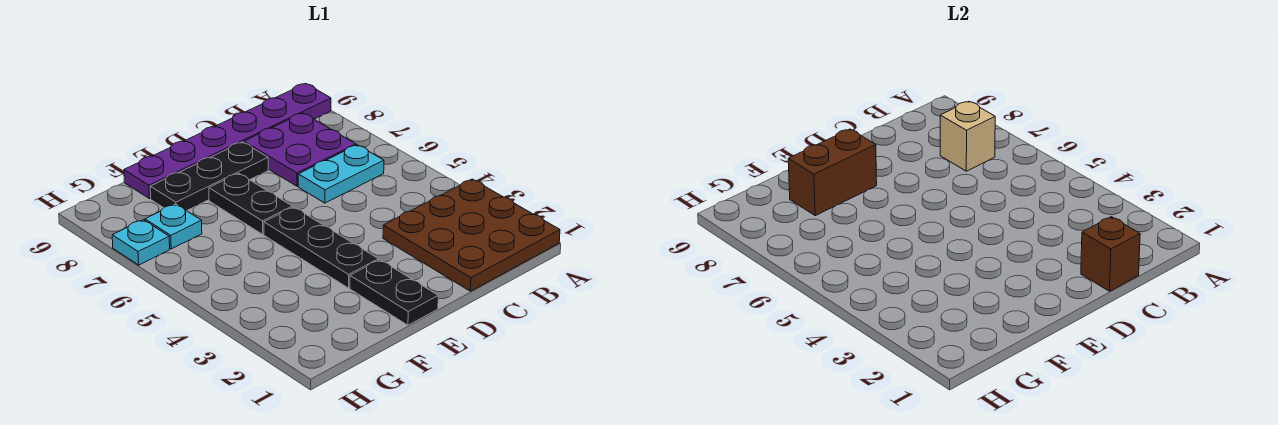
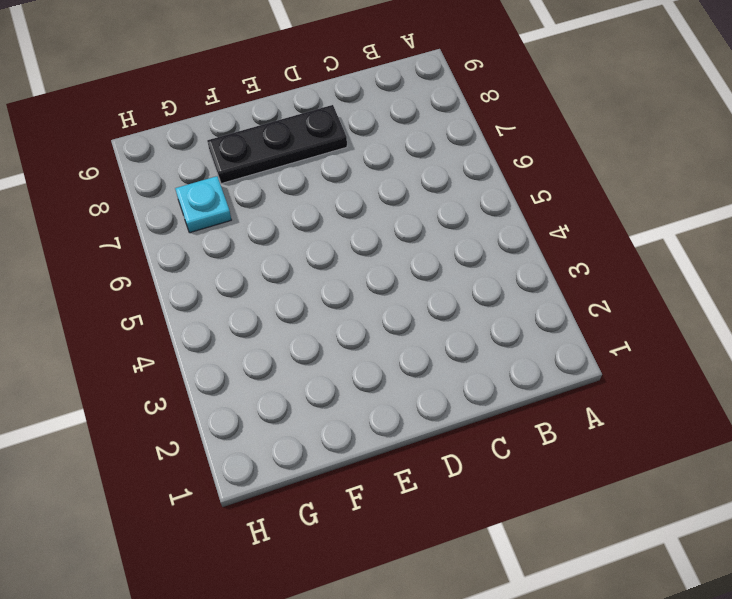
none -> brown 3x3 plate [383,179,560,291]
none -> purple 1x6 plate [124,83,331,199]
none -> cyan 1x2 plate [298,145,384,203]

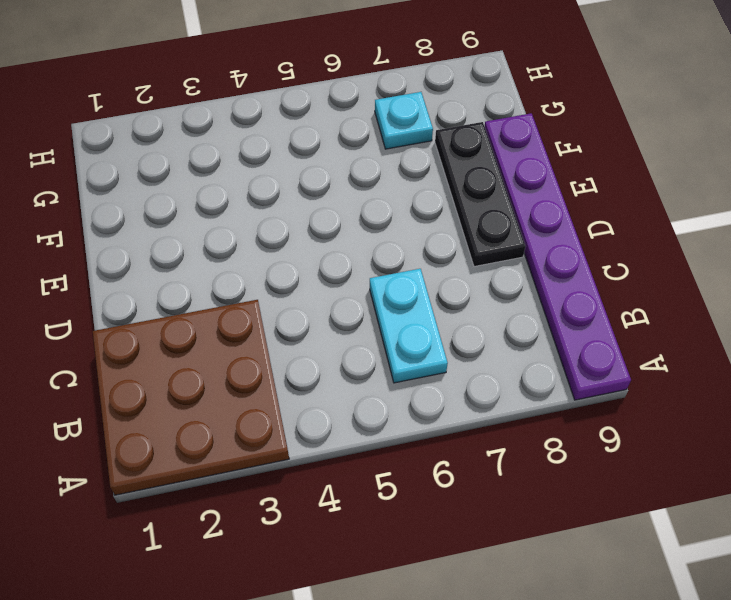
none -> purple 2x2 plate [244,113,356,186]
none -> black 1x2 plate [350,260,438,325]
none -> black 1x3 plate [264,207,379,288]

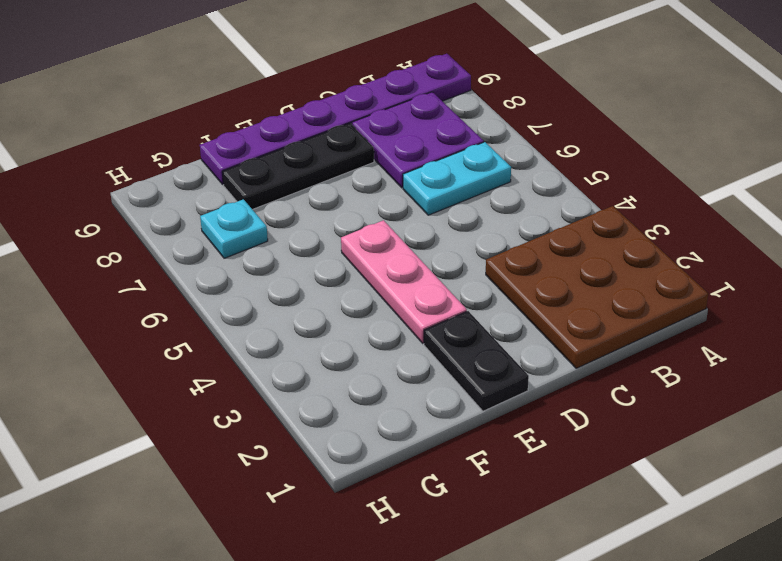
pink 1x3 plate [341,220,467,343] -> black 1x3 plate [264,207,379,288]
none -> black 1x2 plate [209,173,292,234]
none -> cyan 1x1 plate [112,220,170,265]
none -> tan 1x1 brick [940,101,995,171]

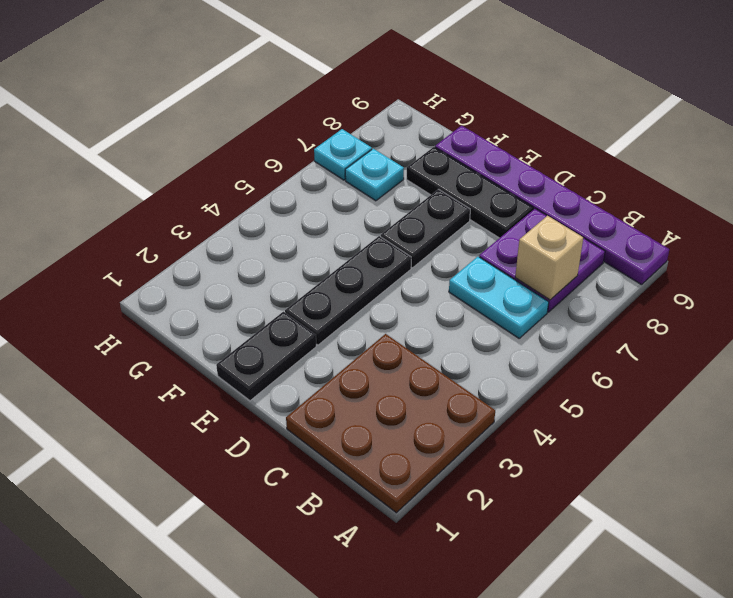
none -> brown 1x1 brick [1081,217,1140,291]
none -> brown 1x2 brick [788,129,877,216]

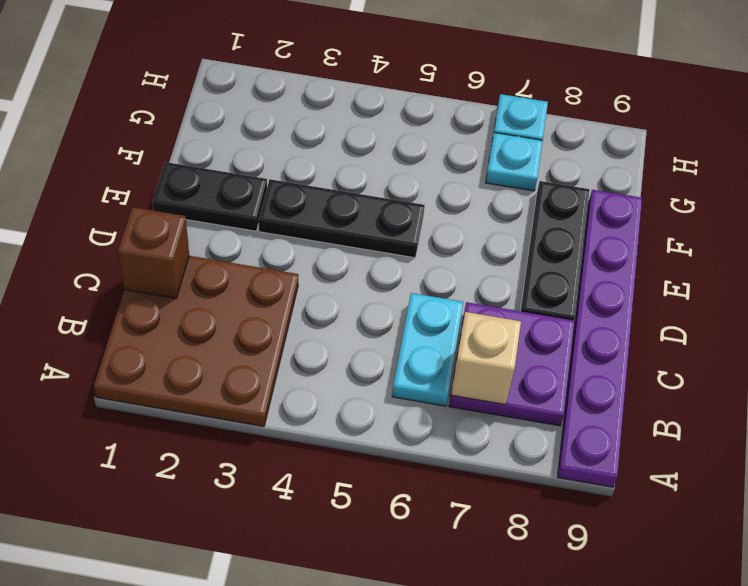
none -> black 1x2 plate [209,173,292,234]
none -> brown 1x2 brick [788,129,877,216]

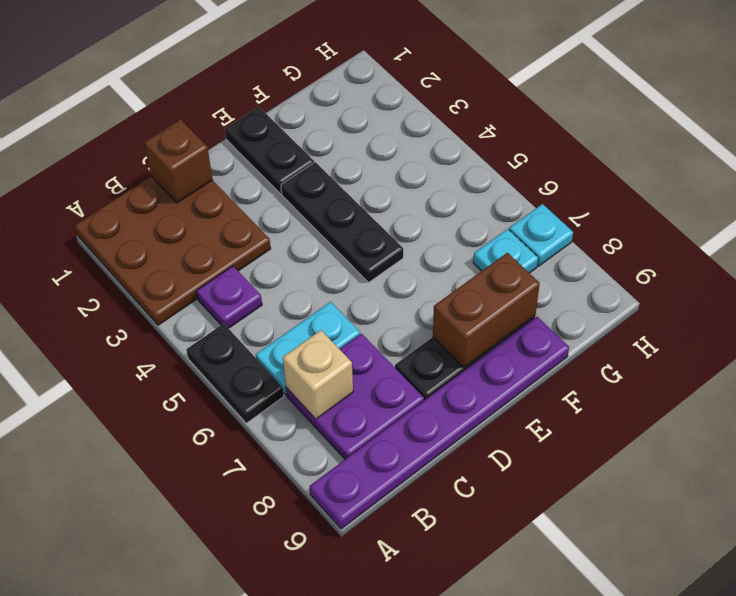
black 1x2 plate [186,324,284,423] -> black 1x2 plate moved to [209,173,292,234]
purple 1x1 plate [197,266,262,328] -> none

